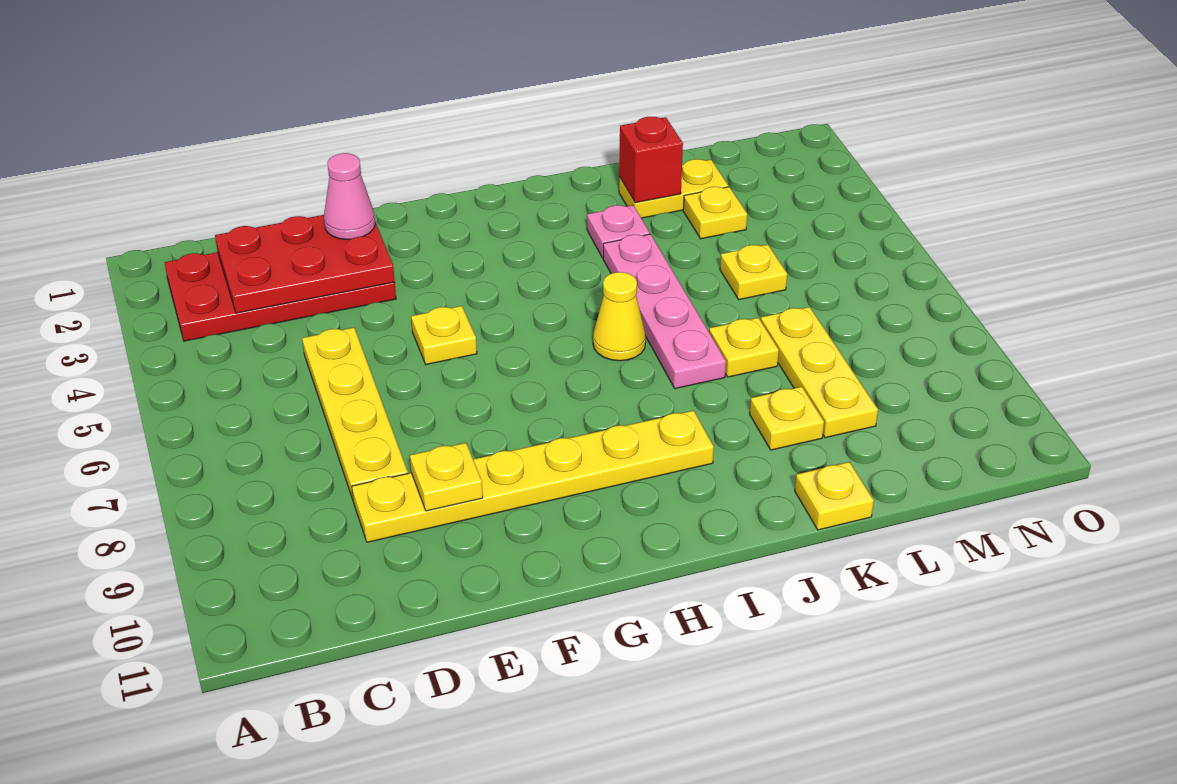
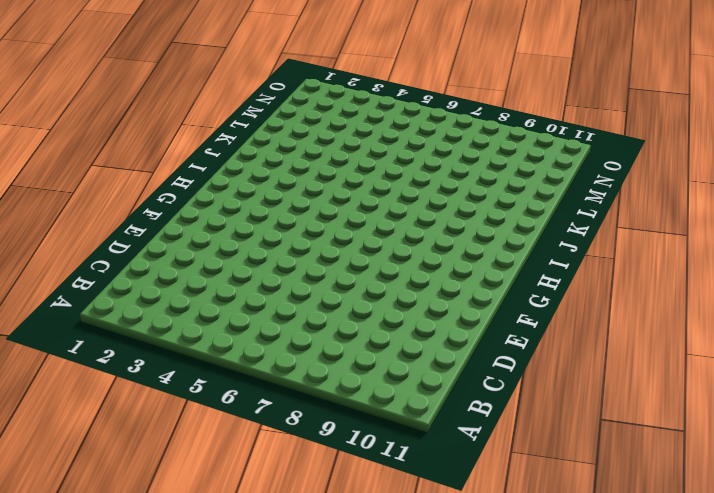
none -> red 2x4 plate [165,252,396,341]
none -> yellow 1x4 plate [302,328,408,499]
none -> yellow 1x6 plate [352,411,714,542]

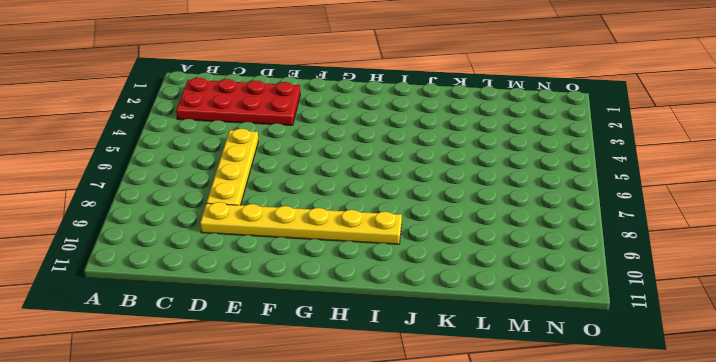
none -> yellow 1x1 plate [411,306,477,364]
none -> yellow 1x1 cone [593,272,646,361]
none -> pink 1x1 plate [587,205,650,258]

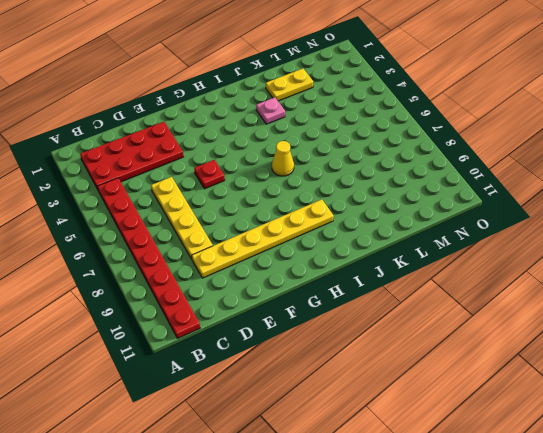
red 1x8 plate [97,178,200,338] -> none
red 1x1 plate [194,160,225,189] -> yellow 1x1 plate [411,306,477,364]
none -> pink 1x4 plate [603,234,726,389]
none -> yellow 1x1 plate [709,318,779,377]
none -> yellow 1x1 plate [750,387,824,450]

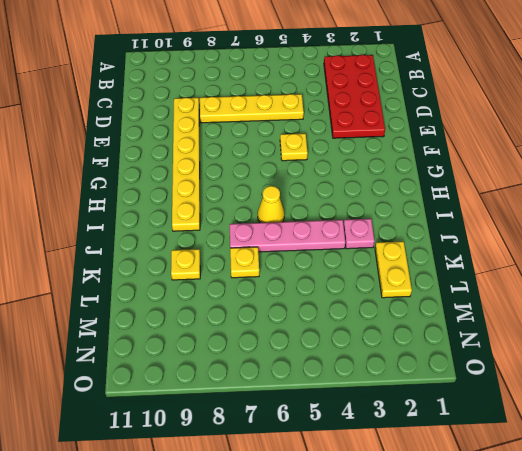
none -> yellow 1x1 plate [795,462,874,530]
none -> yellow 1x1 plate [683,187,747,239]
none -> yellow 1x1 plate [720,244,787,300]

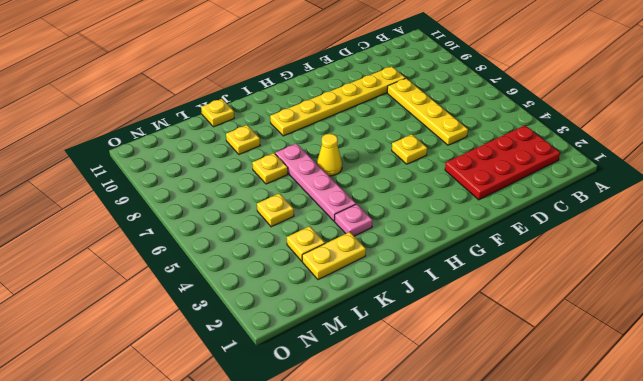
none -> yellow 1x3 plate [761,307,878,438]
none -> red 2x3 plate [215,215,395,313]
none -> yellow 1x1 plate [410,443,483,511]

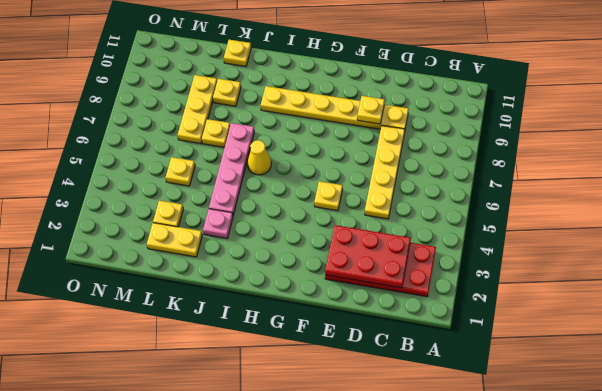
none -> red 1x1 brick [619,117,683,203]
none -> pink 1x1 cone [324,153,375,240]

